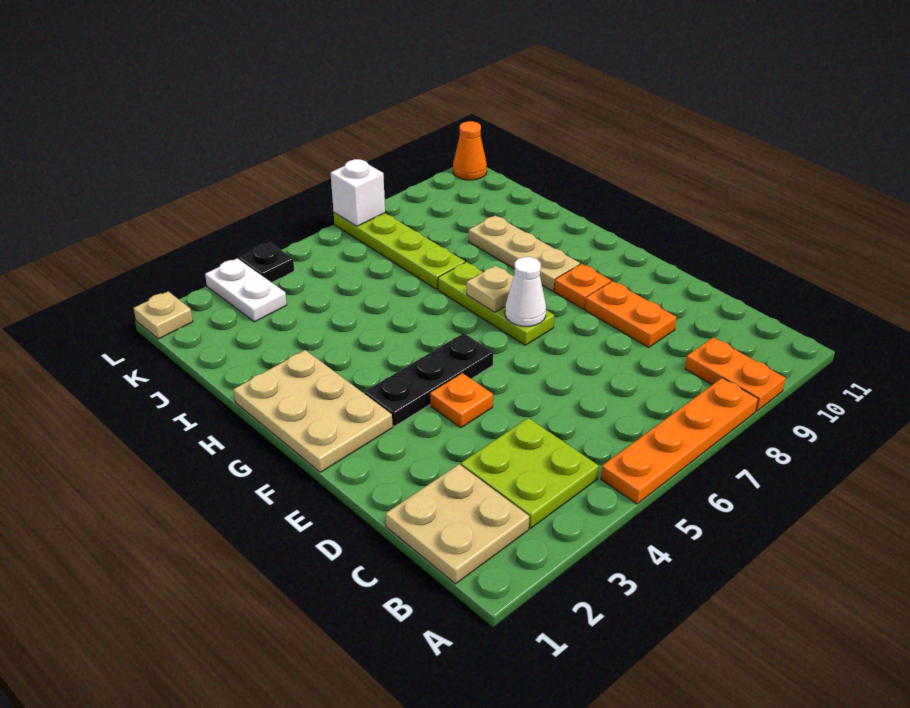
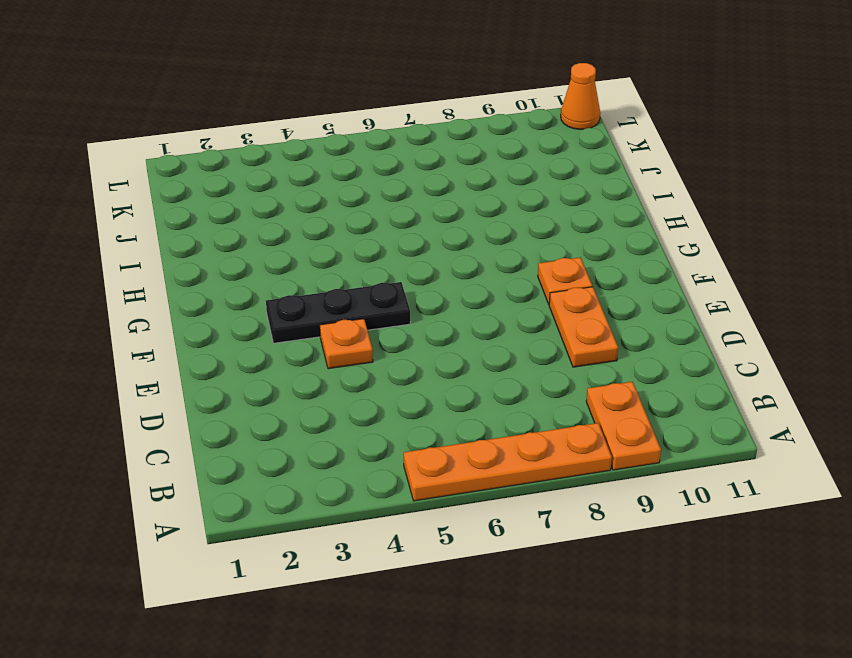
none -> tan 2x2 plate [386,464,530,584]
none -> lime 2x2 plate [461,418,599,528]
none -> tan 2x3 plate [233,350,393,472]

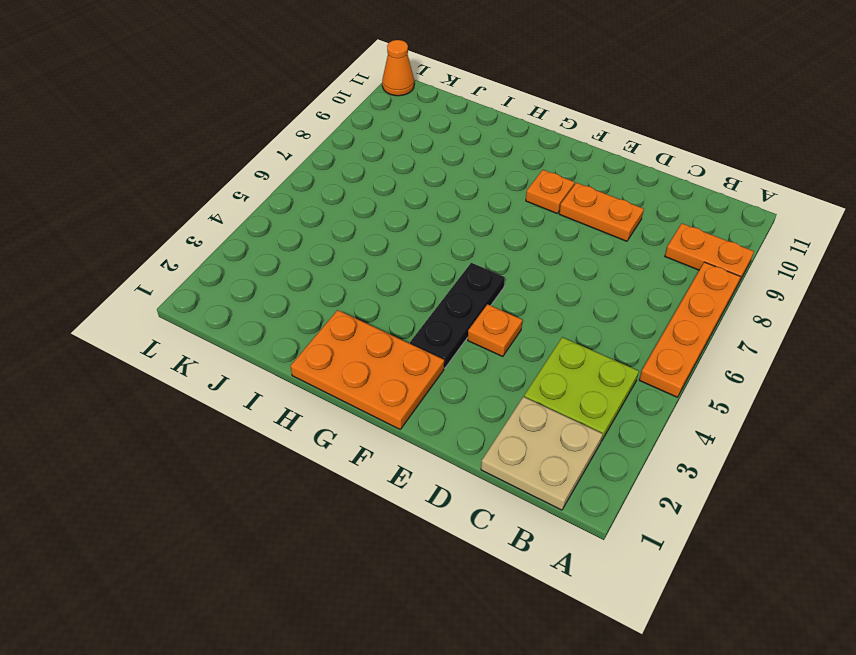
orange 2x3 plate [291,310,444,429] -> tan 2x3 plate [233,350,393,472]
none -> lime 1x3 plate [438,262,554,345]
none -> tan 1x3 plate [469,216,580,291]
none -> lime 1x4 plate [334,213,465,289]

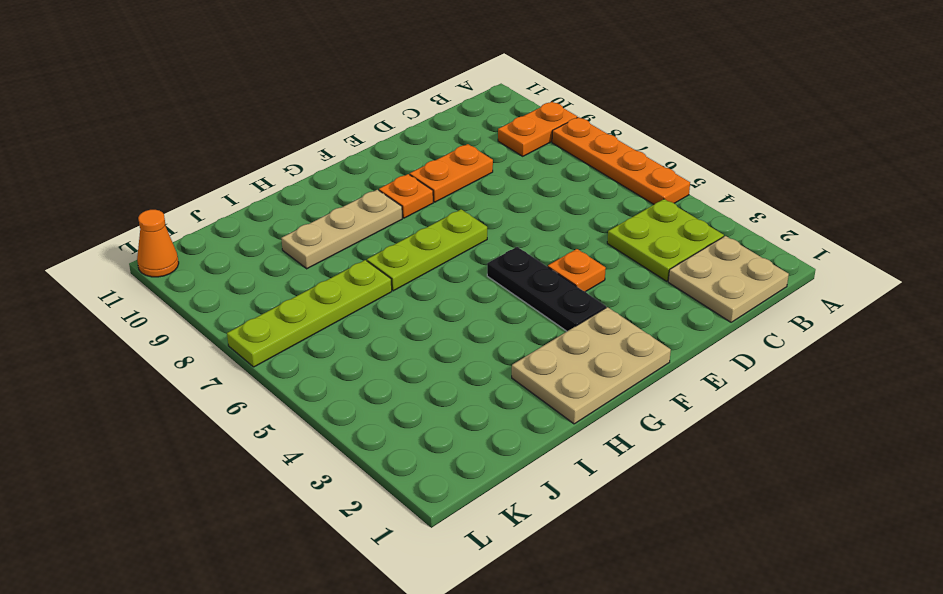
none -> white 1x2 plate [205,258,287,322]
none -> tan 1x1 plate [134,291,193,339]
none -> black 1x1 plate [239,243,294,282]

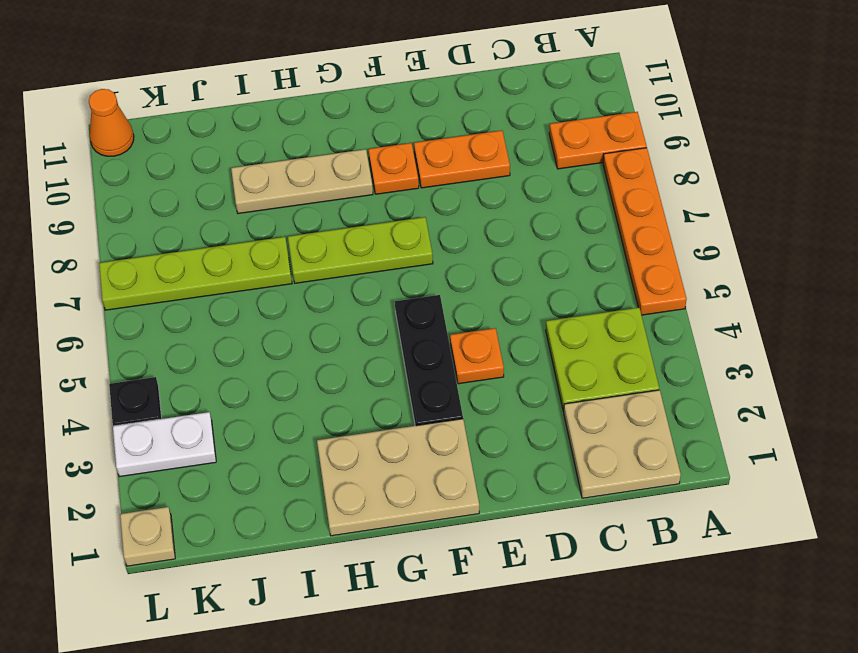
none -> white 1x1 cone [505,257,546,326]
none -> tan 1x1 plate [467,266,514,312]
none -> white 1x1 brick [331,159,385,226]

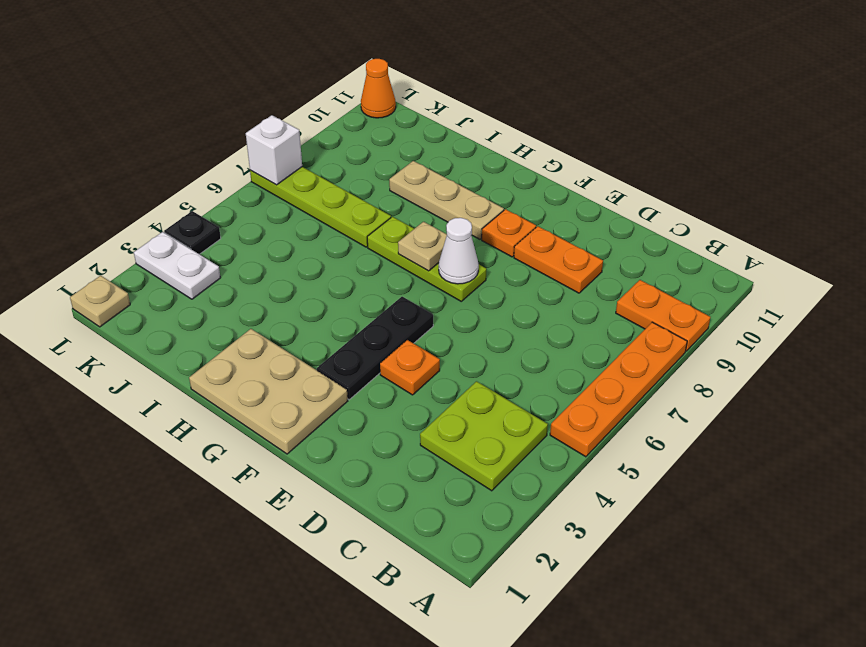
none -> tan 2x2 plate [386,464,530,584]

